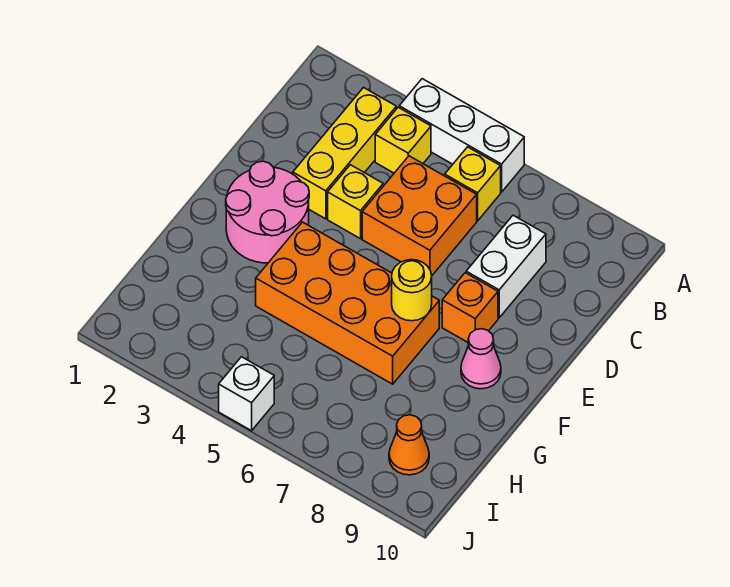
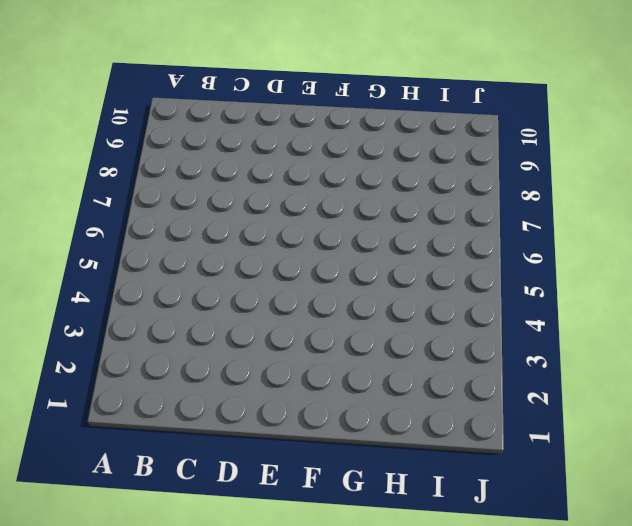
none -> white 1x3 brick [399,79,524,192]
none -> yellow 1x3 brick [293,88,396,219]
none -> yellow 1x1 brick [375,107,431,173]

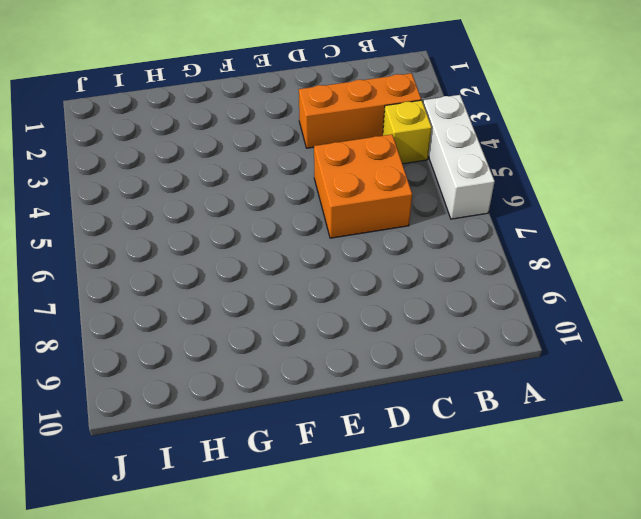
orange 1x3 brick [299,73,421,148] -> yellow 1x3 brick [293,88,396,219]
none -> yellow 1x1 brick [445,147,501,221]
none -> white 1x2 brick [466,215,546,318]
none -> yellow 1x1 brick [328,165,383,239]

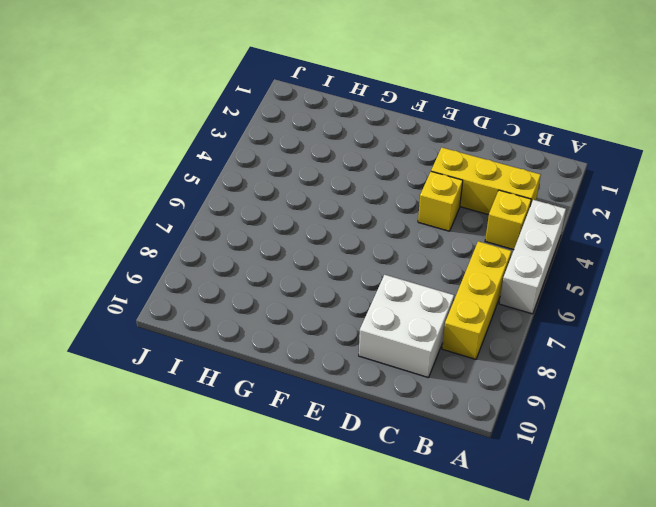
yellow 1x3 brick [442,241,511,359] -> yellow 1x1 brick [445,147,501,221]
white 2x2 brick [359,275,454,378] -> white 1x2 brick [466,215,546,318]
none -> orange 2x2 brick [362,156,477,275]
none -> pink 2x2 round brick [226,161,309,263]
none -> orange 1x1 brick [442,273,498,342]

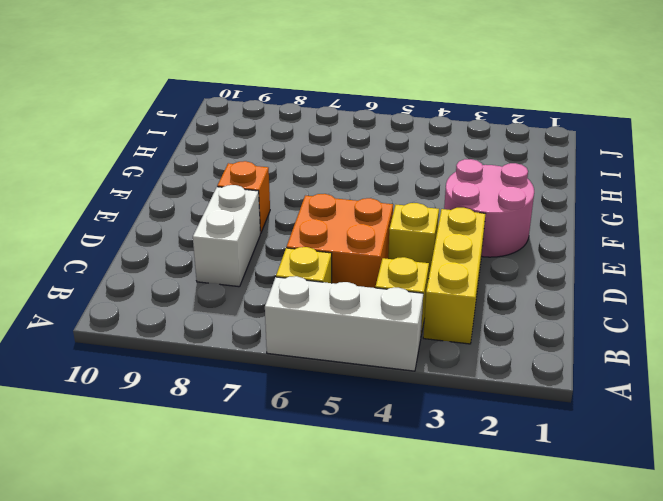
none -> orange 2x4 brick [256,222,439,384]
none -> pink 1x1 cone [461,329,501,389]
none -> orange 1x1 cone [389,415,429,475]

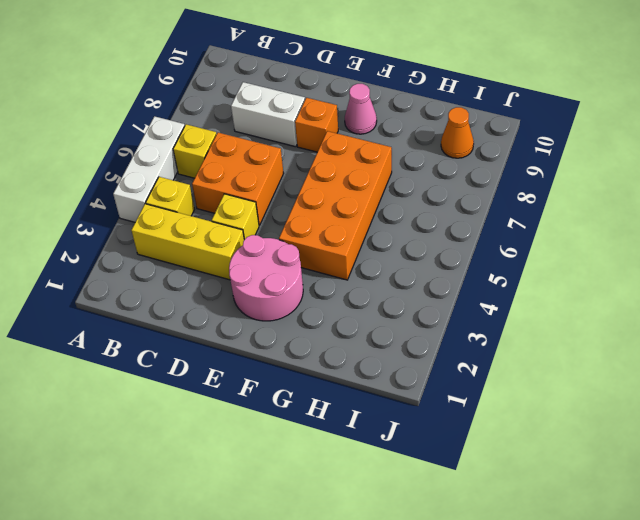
none -> white 1x1 brick [219,357,274,431]
none -> yellow 1x1 round brick [392,260,432,321]

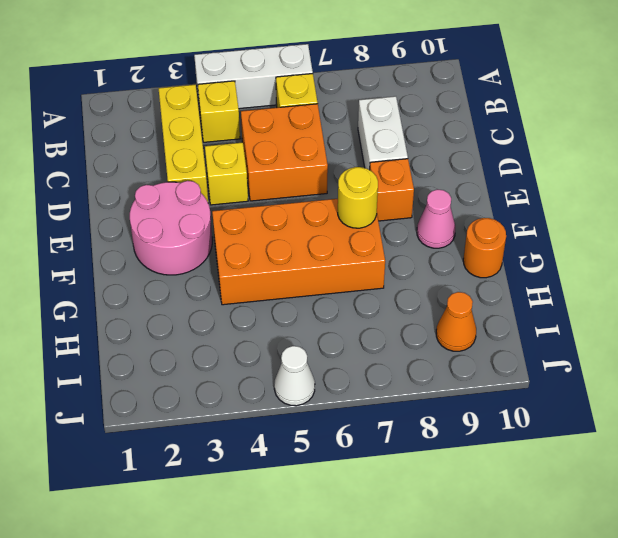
orange 1x1 round brick [463,218,506,278] -> none
white 1x1 cone [274,346,315,406] -> white 1x1 brick [219,357,274,431]

